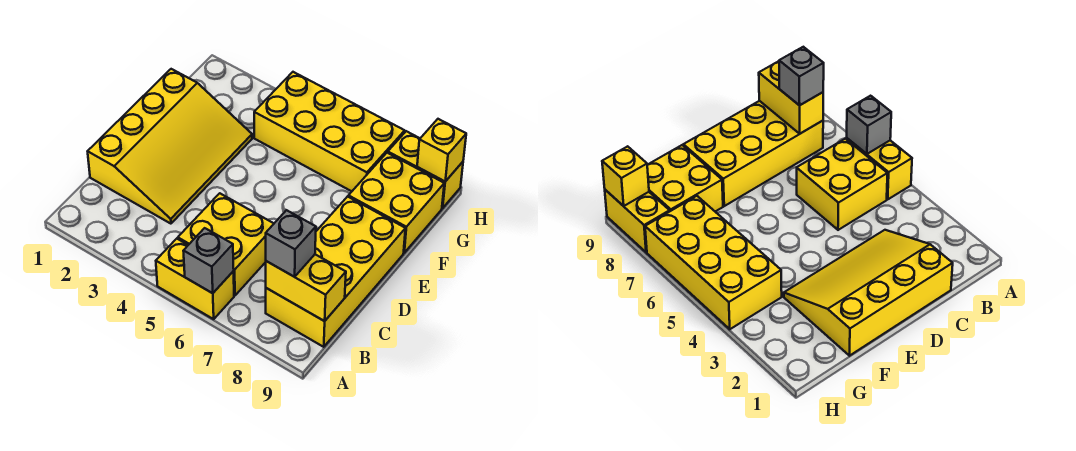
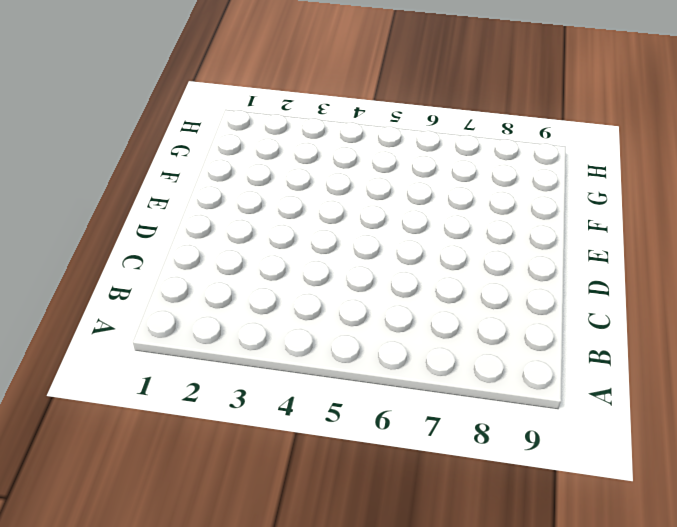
none -> yellow 1x2 brick [156,239,234,319]
none -> yellow 2x2 brick [178,193,274,295]

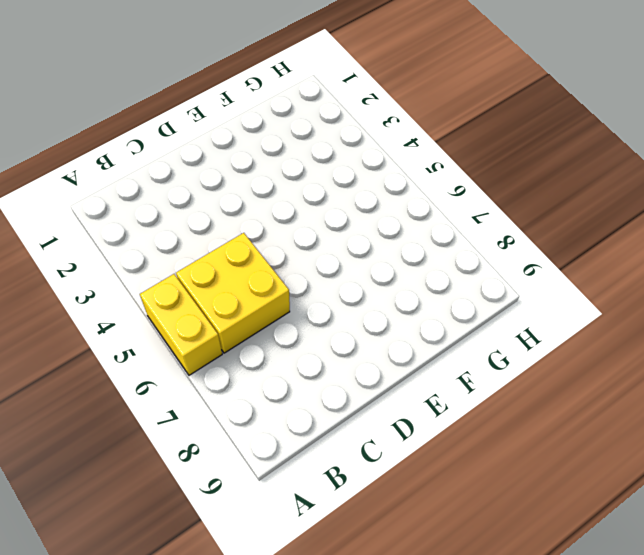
none -> yellow 2x4 brick [266,197,406,347]
none -> yellow 3x4 slope [88,69,252,224]

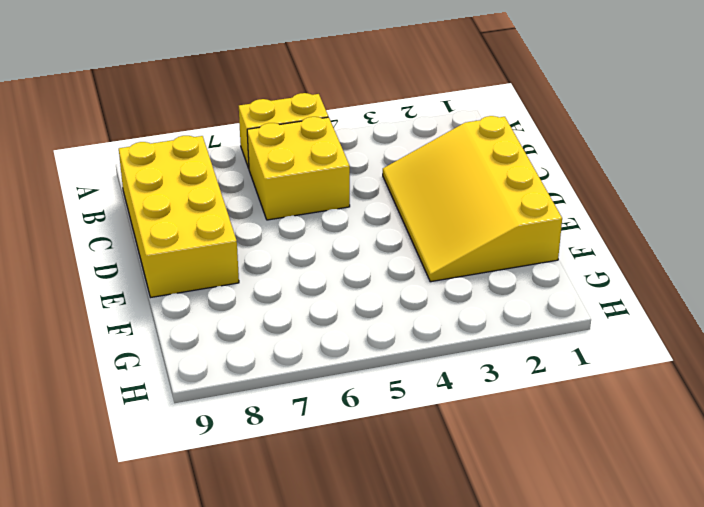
none -> yellow 2x2 brick [348,153,444,253]
none -> yellow 2x4 brick [254,72,405,191]

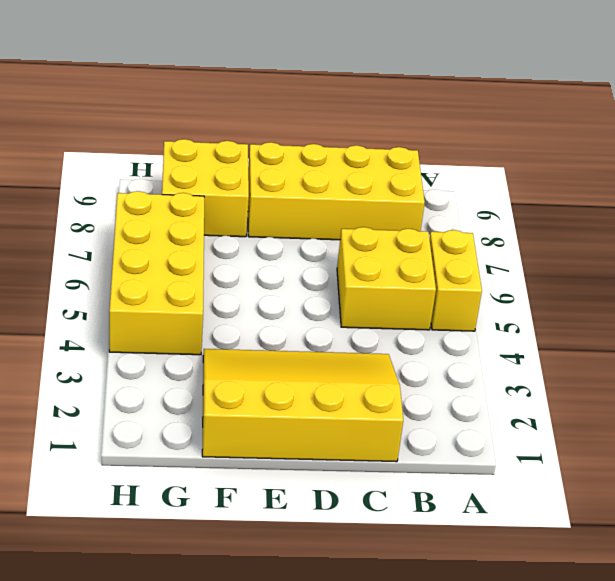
none -> yellow 1x2 brick [388,131,463,208]
none -> grey 1x1 brick [184,228,234,293]

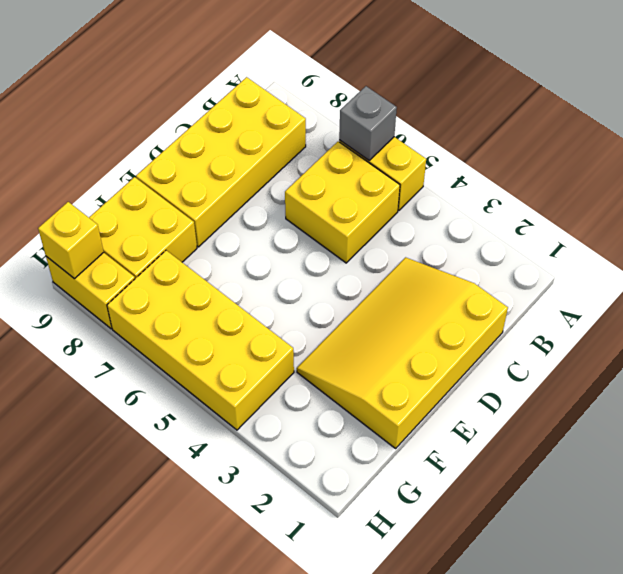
none -> yellow 1x2 brick [266,254,346,321]
none -> grey 1x1 brick [266,210,316,277]

